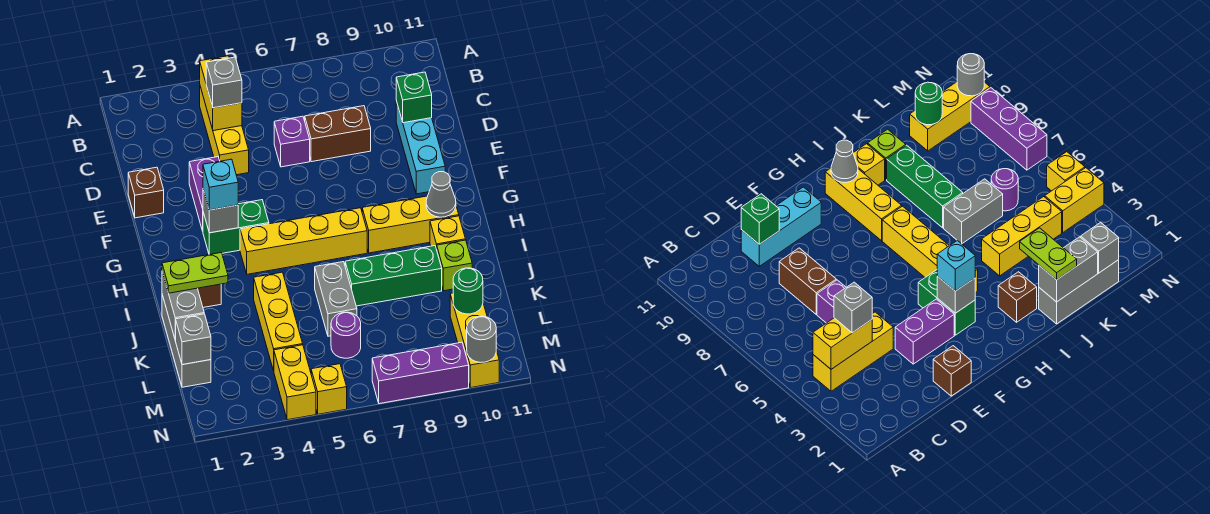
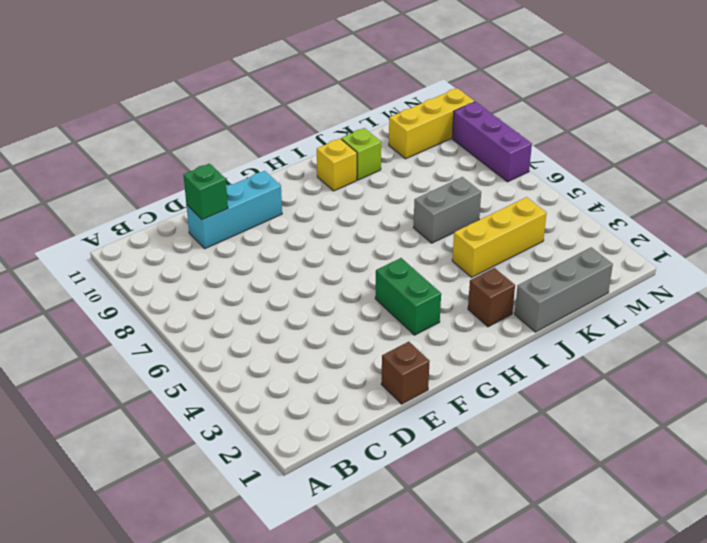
none -> yellow 1x3 brick [200,87,249,175]
none -> purple 1x1 brick [274,116,310,167]
none -> brown 1x2 brick [305,106,371,162]
none -> purple 1x2 brick [189,157,220,231]

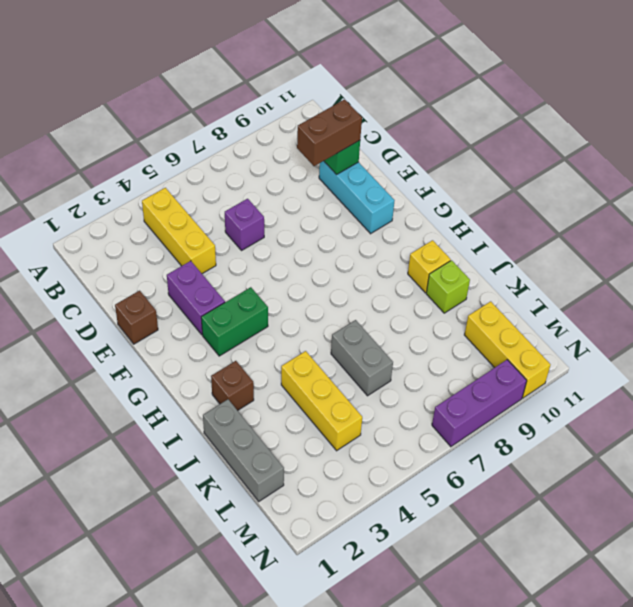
brown 1x2 brick [297,99,362,166] -> brown 1x2 brick moved to [305,106,371,162]
none -> yellow 1x4 brick [240,208,367,274]
none -> yellow 1x3 brick [362,196,459,253]
none -> green 1x3 brick [345,246,442,306]
none -> purple 1x1 round brick [331,312,361,358]

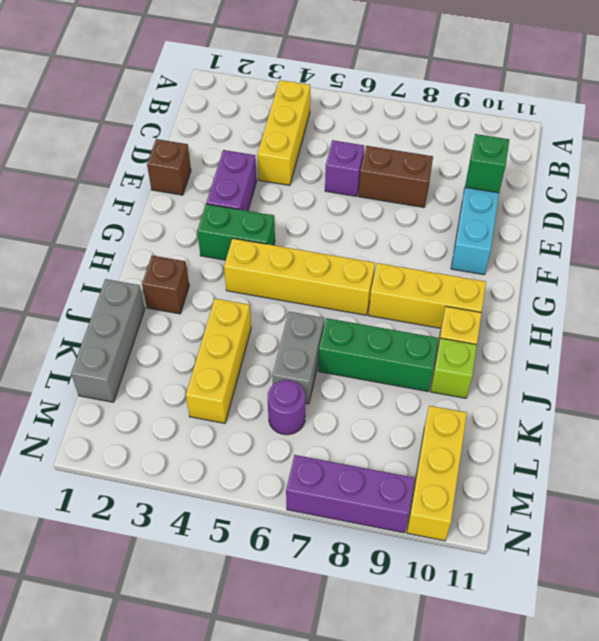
none -> yellow 1x2 brick [274,345,316,420]
none -> yellow 1x1 brick [311,364,347,414]
none -> yellow 1x2 brick [200,56,242,131]
none -> grey 1x1 brick [203,189,238,233]

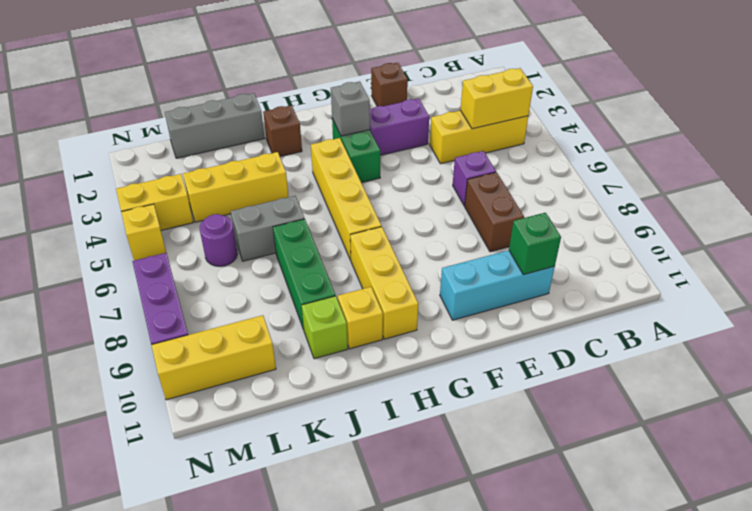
none -> grey 1x1 cone [426,172,456,217]
none -> grey 1x2 brick [162,272,204,340]
none -> grey 1x1 brick [176,314,211,365]
none -> green 1x1 round brick [453,268,483,314]

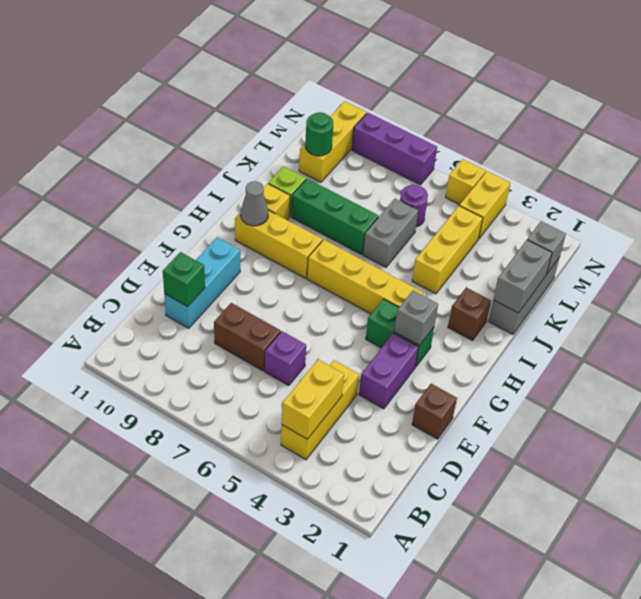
none -> grey 1x1 round brick [467,316,496,362]
none -> grey 1x1 brick [206,57,242,108]
none -> cyan 1x1 brick [203,159,238,210]
none -> lime 1x2 plate [162,253,228,293]

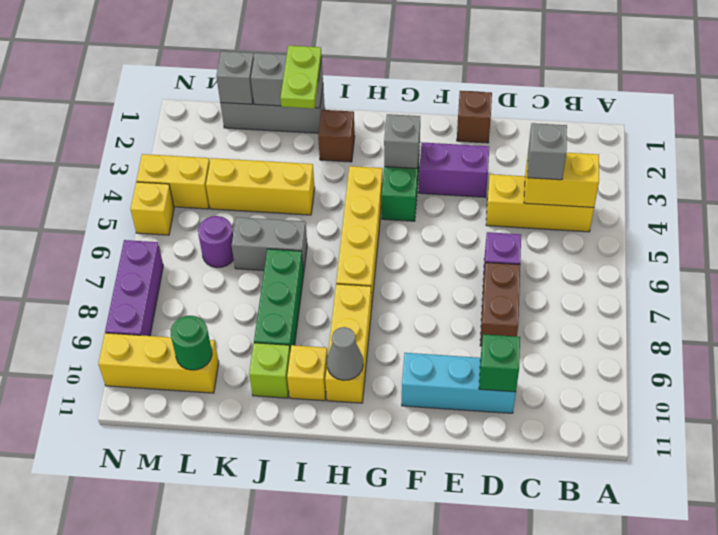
none -> grey 1x1 round brick [467,316,496,362]
none -> cyan 1x1 brick [203,159,238,210]

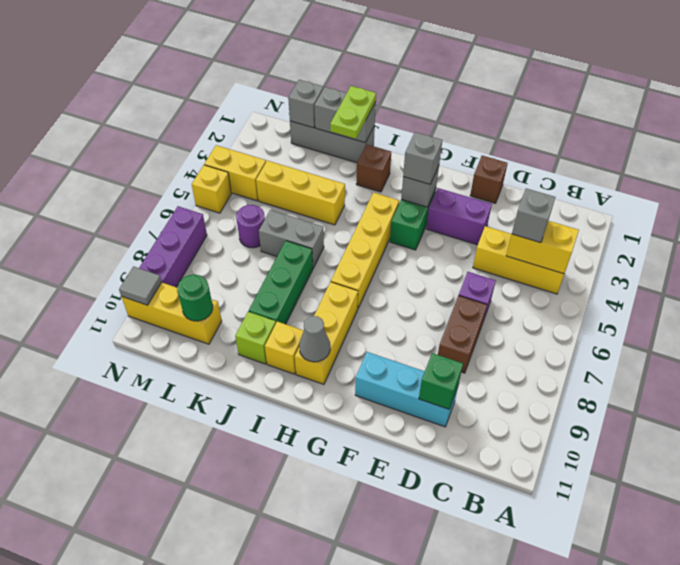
grey 1x1 brick [403,132,442,184] -> cyan 1x1 brick [203,159,238,210]
grey 1x1 tile [119,267,162,305] -> grey 1x1 round brick [467,316,496,362]

